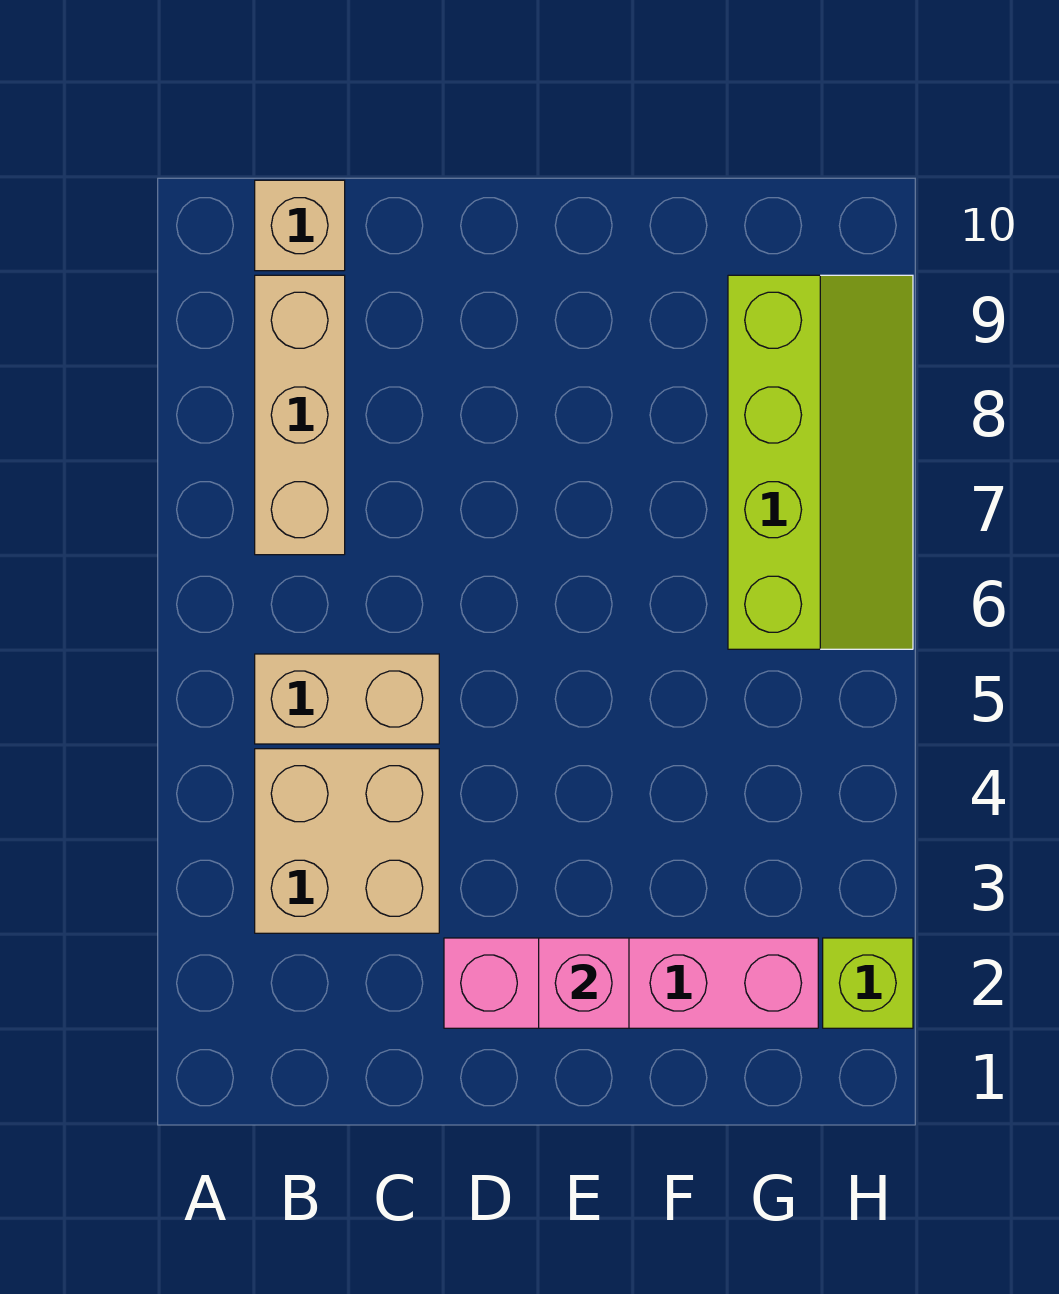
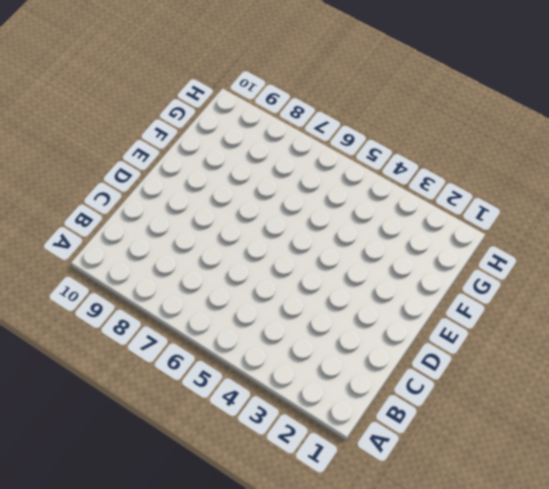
none -> tan 2x2 brick [255,749,439,933]
none -> tan 1x2 brick [255,654,439,744]

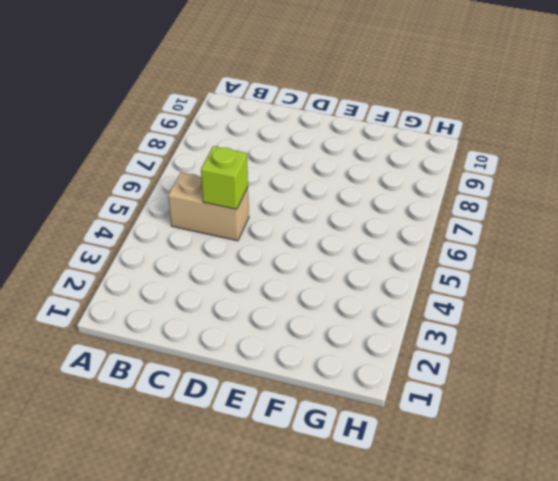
lime 1x1 brick [201,146,248,209] -> lime 1x1 brick moved to [823,938,913,1028]
none -> tan 2x2 brick [255,749,439,933]
none -> tan 1x3 brick [255,275,345,555]

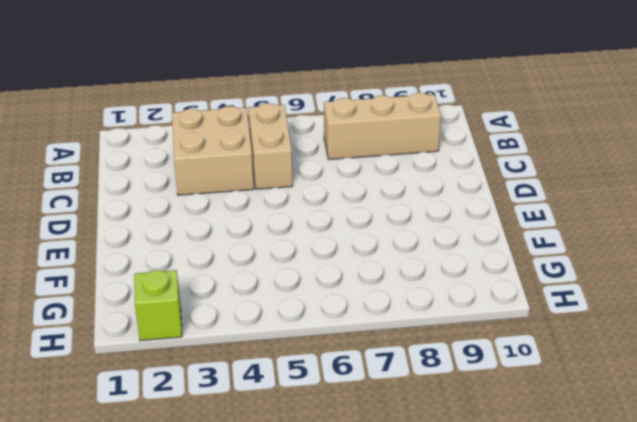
none -> tan 1x1 brick [255,180,345,271]
none -> pink 1x4 brick [444,938,818,1028]

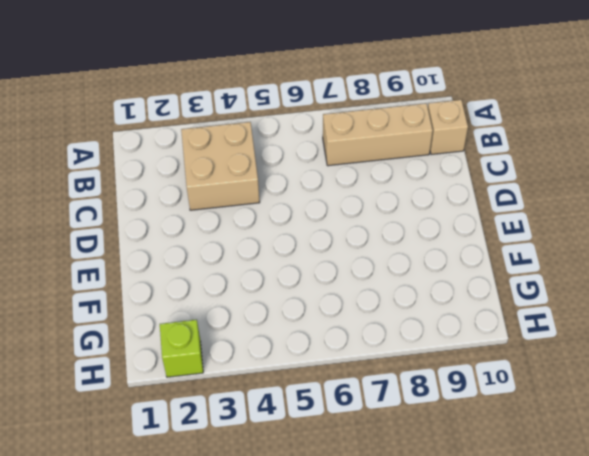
none -> tan 1x2 brick [255,654,439,744]
none -> pink 1x4 brick [444,938,818,1028]

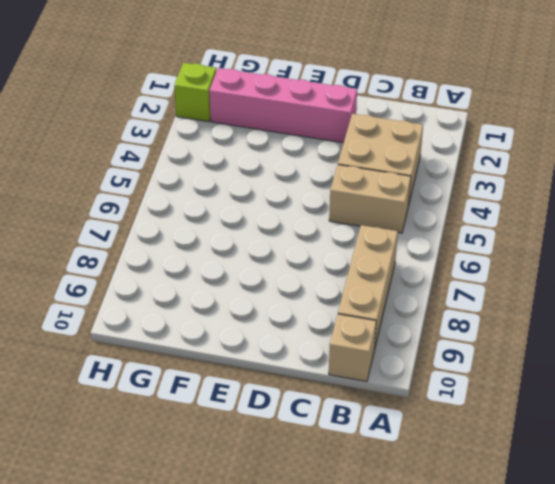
none -> lime 2x4 slope [728,275,913,649]
none -> pink 1x1 brick [539,938,629,1028]

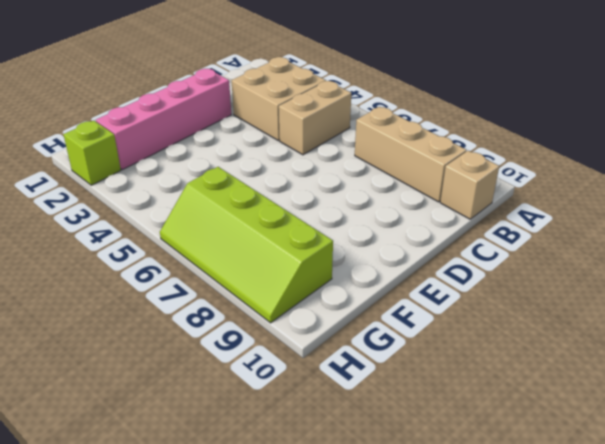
none -> pink 1x1 brick [539,938,629,1028]

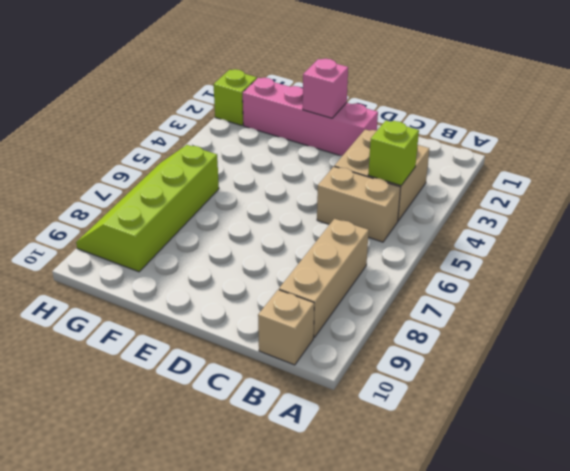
lime 1x1 brick [368,121,419,186] -> none

